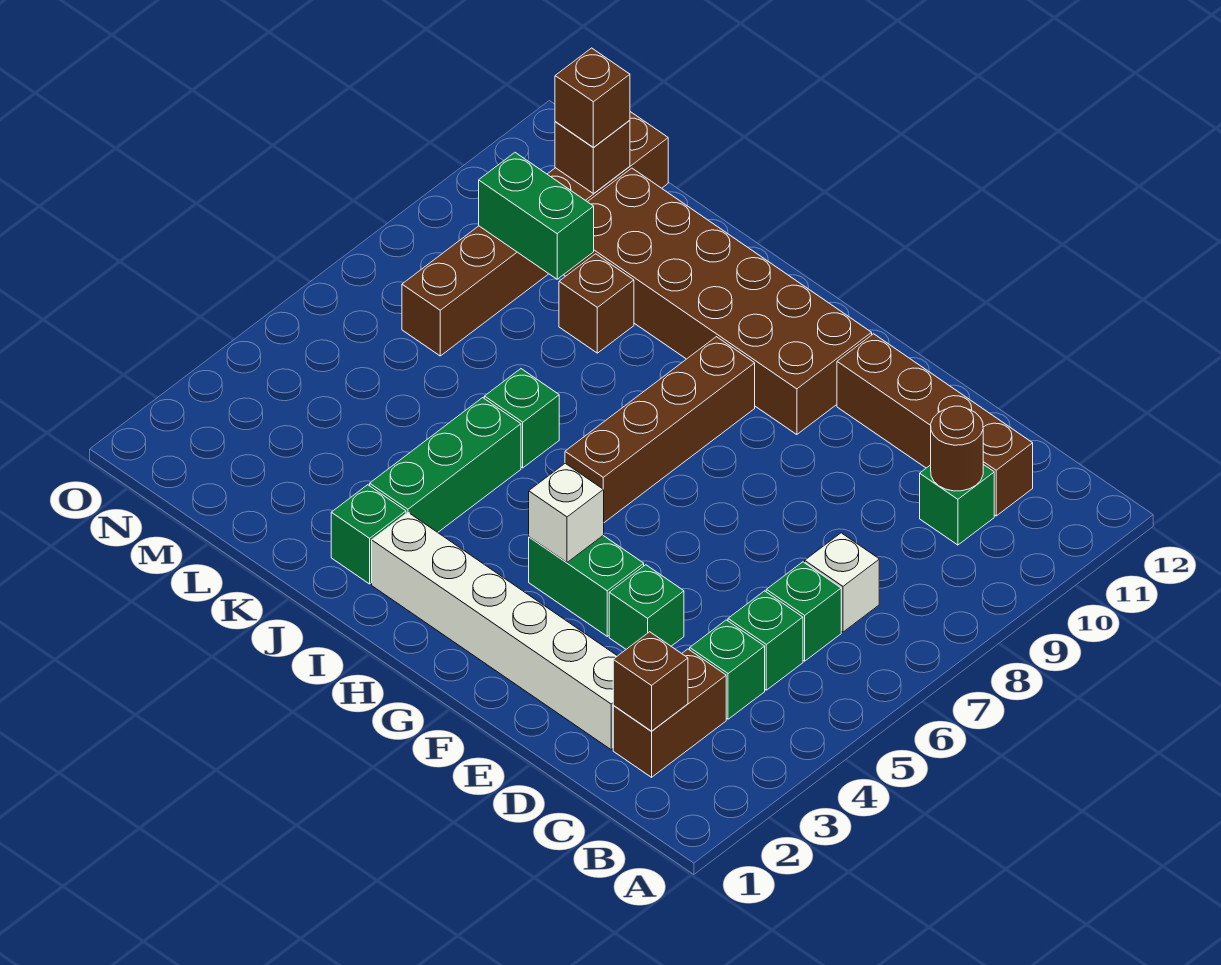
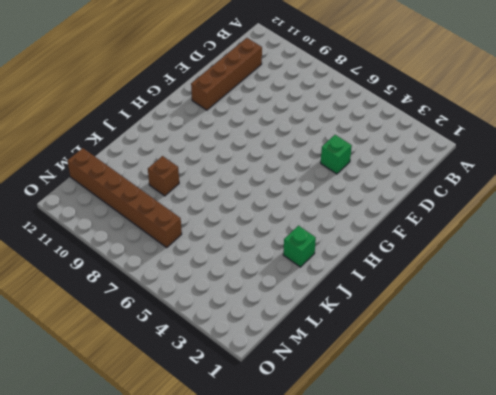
none -> brown 1x2 brick [613,649,726,777]
none -> green 1x1 brick [690,620,765,719]
none -> green 1x1 brick [728,591,803,690]

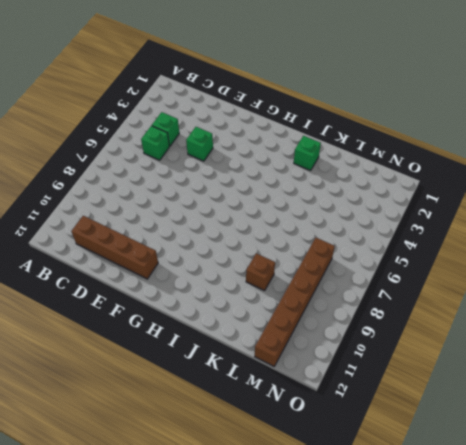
none -> brown 1x2 brick [613,649,726,777]
none -> green 1x1 brick [766,562,841,661]
none -> white 1x1 brick [805,533,879,632]

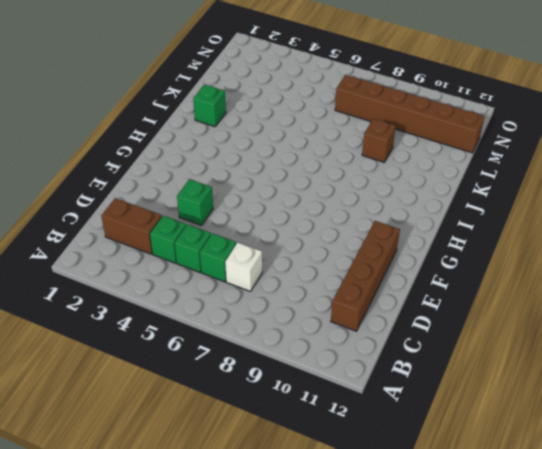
none -> green 1x1 brick [920,464,994,545]
none -> white 1x6 brick [372,513,617,750]
none -> green 1x2 brick [529,536,644,636]

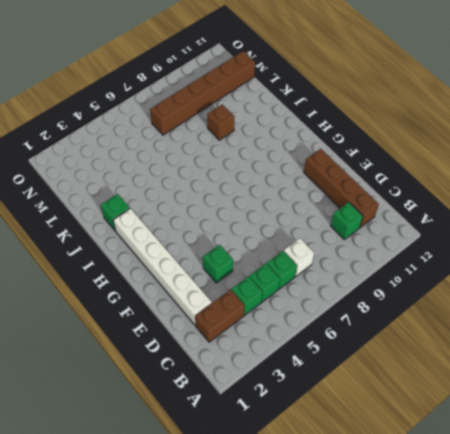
none -> green 1x2 brick [529,536,644,636]
none -> brown 2x6 brick [564,168,872,435]
none -> brown 1x4 brick [565,337,755,522]

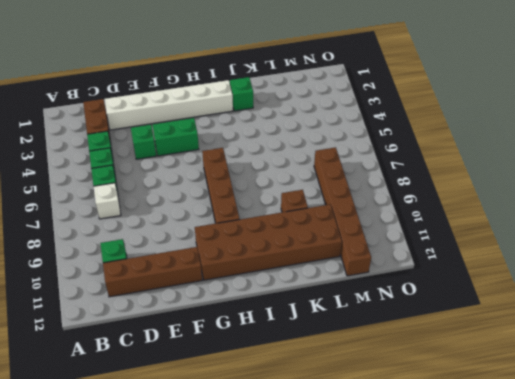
none -> green 1x3 brick [370,398,521,532]
none -> green 1x1 brick [484,369,559,468]
none -> brown 1x1 brick [613,632,688,731]

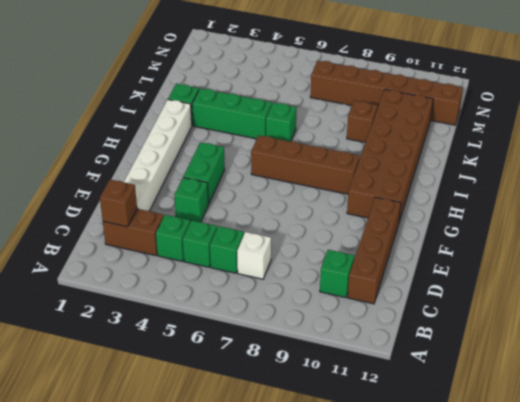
none -> brown 1x1 round brick [931,406,983,491]
none -> white 1x1 brick [529,463,604,562]
none -> green 1x2 brick [479,153,594,279]

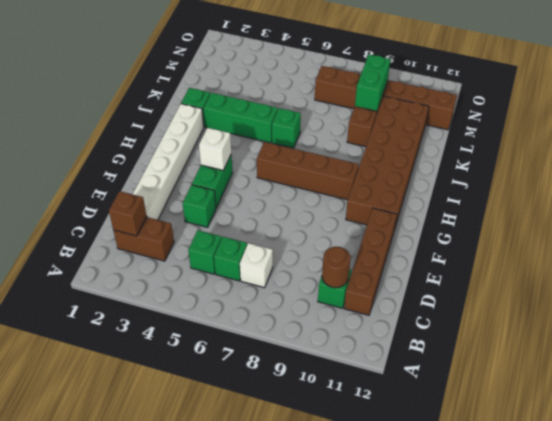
none -> green 1x1 brick [690,620,765,719]
none -> brown 1x1 brick [555,120,630,194]
none -> brown 1x1 brick [555,48,630,147]

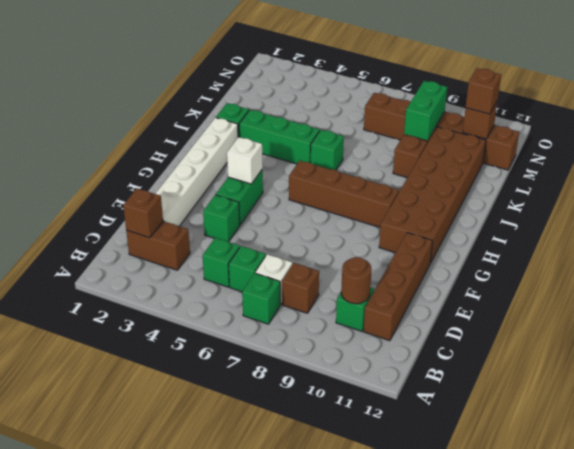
green 1x1 brick [242,273,280,324] -> green 1x1 brick moved to [690,620,765,719]
brown 1x1 brick [282,263,319,313] -> none

